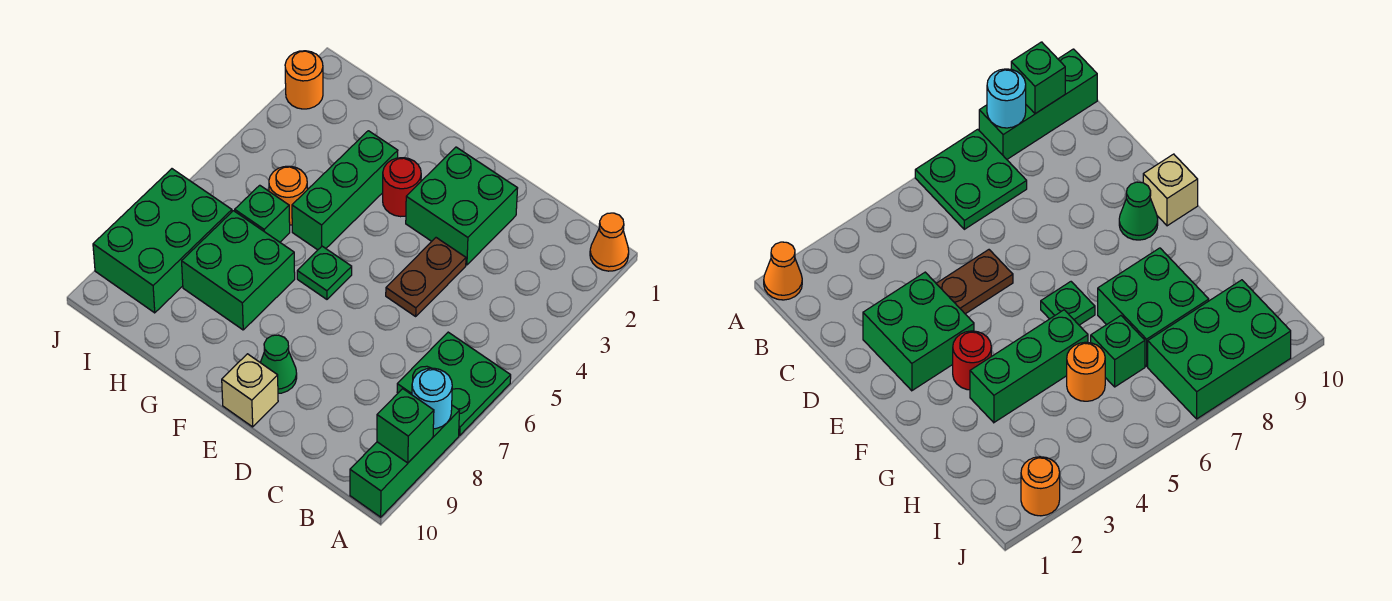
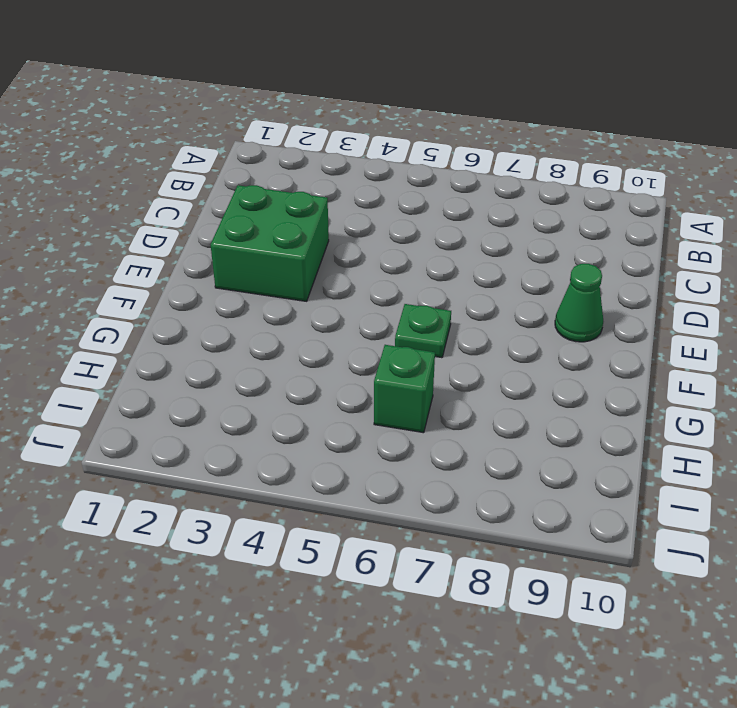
none -> orange 1x1 cone [590,213,629,271]
none -> green 2x2 plate [397,332,511,435]
none -> green 1x3 brick [350,405,459,517]

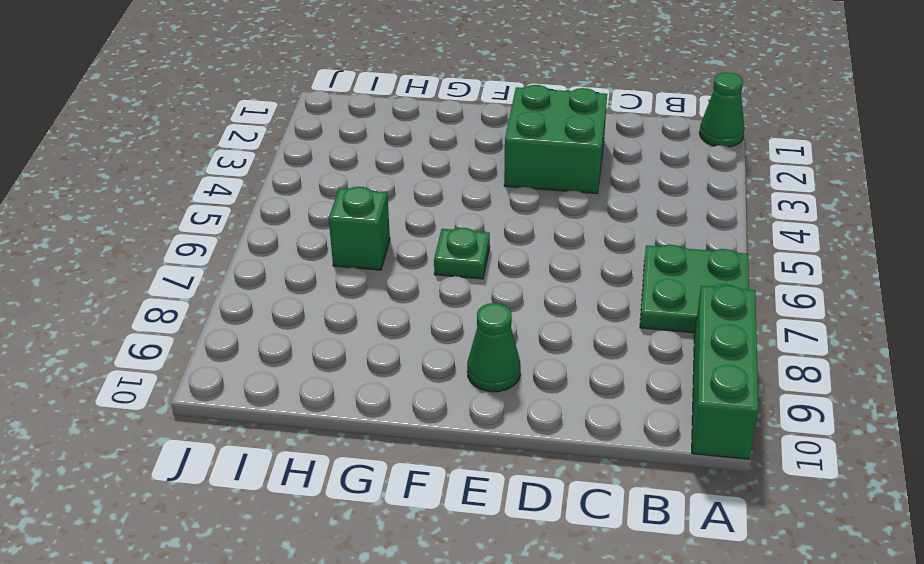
green 1x1 cone [699,72,745,147] -> orange 1x1 cone [590,213,629,271]
none -> brown 1x2 plate [386,238,466,316]
none -> tan 1x1 brick [222,354,278,427]
none -> red 1x1 round brick [383,158,421,217]

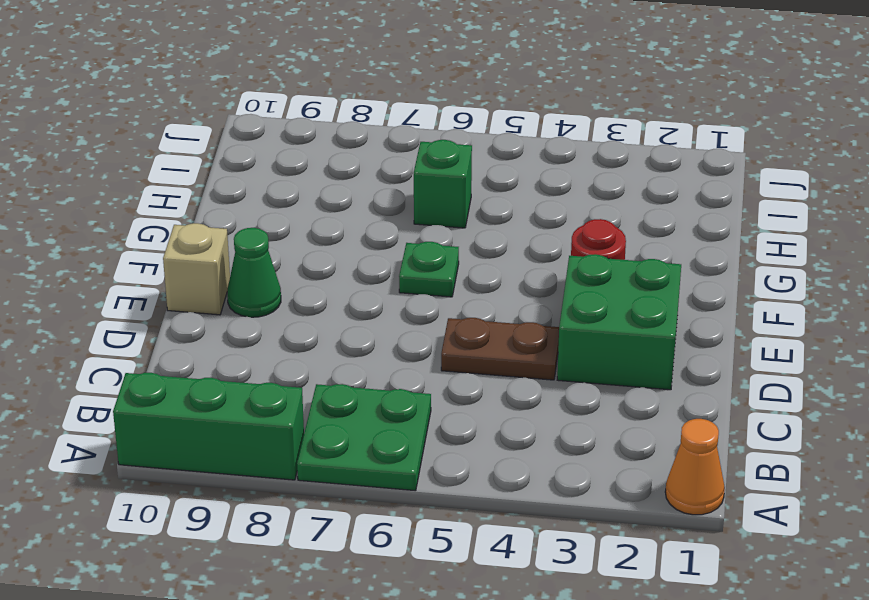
none -> green 1x3 brick [292,131,398,250]
none -> green 2x2 brick [182,211,295,330]
none -> orange 1x1 round brick [269,166,307,225]

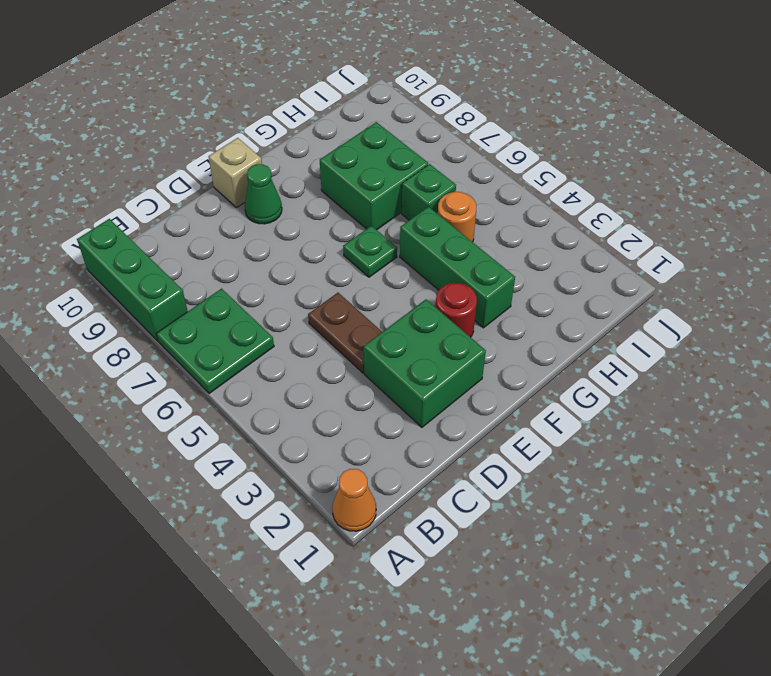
none -> green 2x3 brick [93,169,232,313]
none -> orange 1x1 round brick [285,51,323,109]
none -> cyan 1x1 round brick [412,368,452,429]

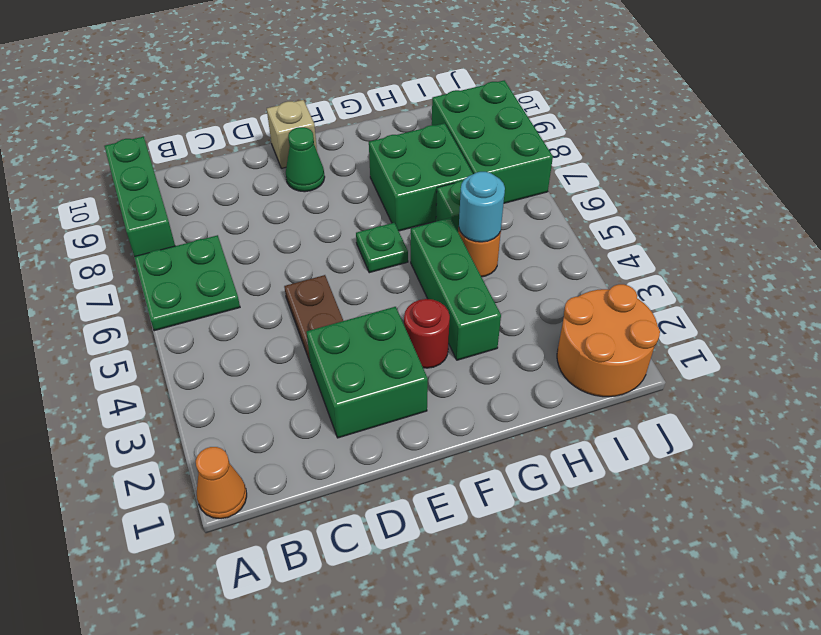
cyan 1x1 round brick [459,172,505,242] -> cyan 1x1 round brick moved to [412,368,452,429]
orange 2x2 round brick [557,284,660,397] -> orange 1x1 round brick [285,51,323,109]
none -> green 1x1 brick [377,389,434,463]

